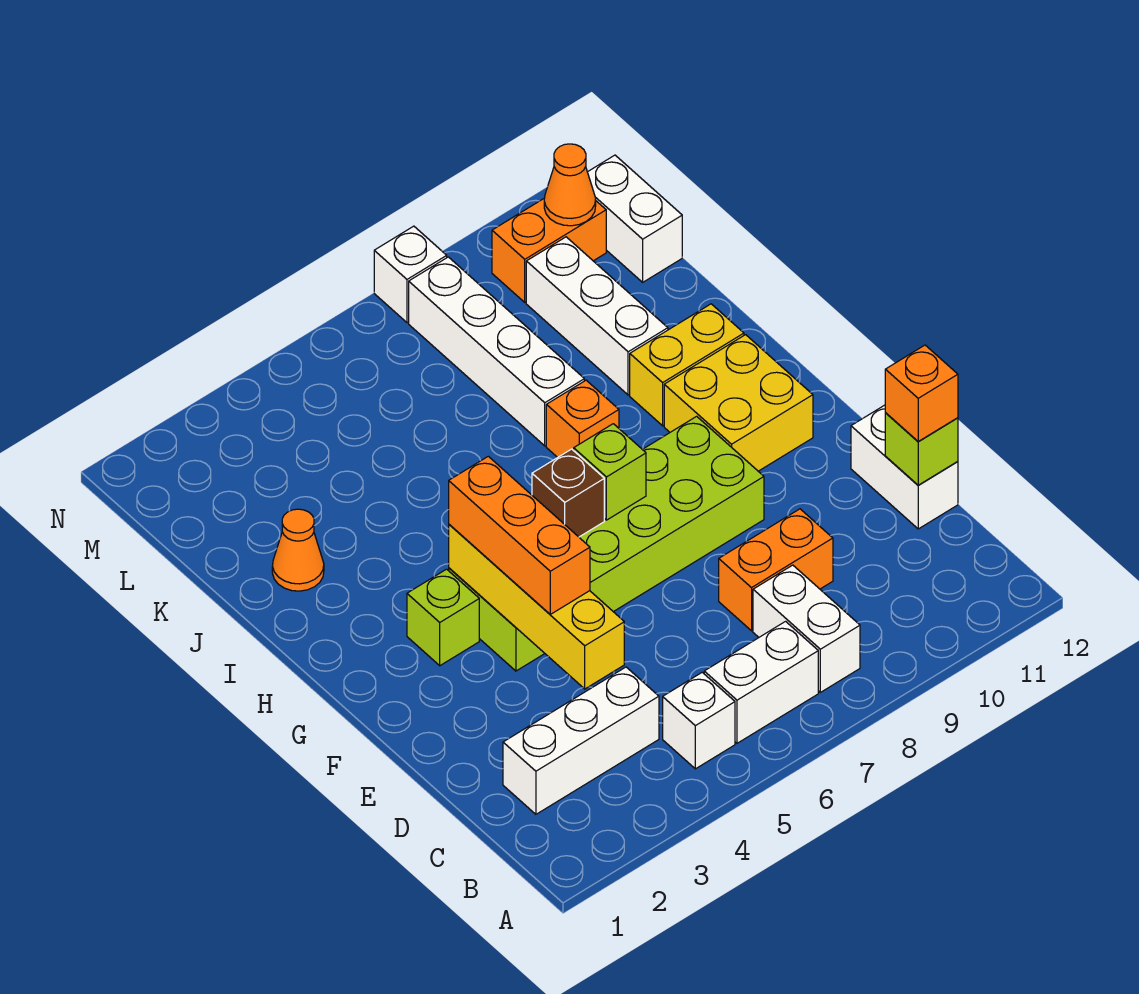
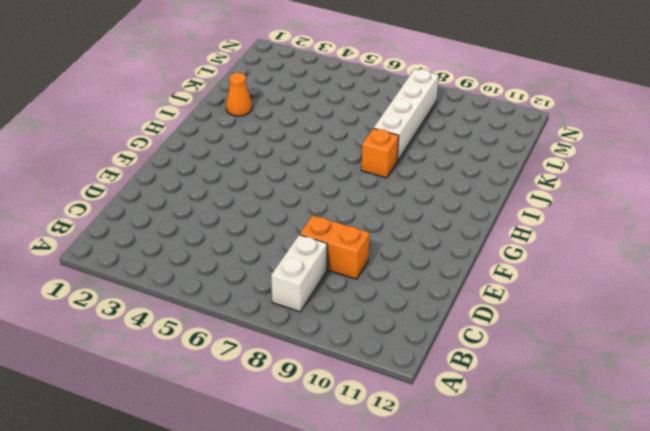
none -> white 1x1 brick [663,672,735,769]
none -> white 1x2 brick [704,621,818,743]
none -> white 1x3 brick [503,667,659,814]

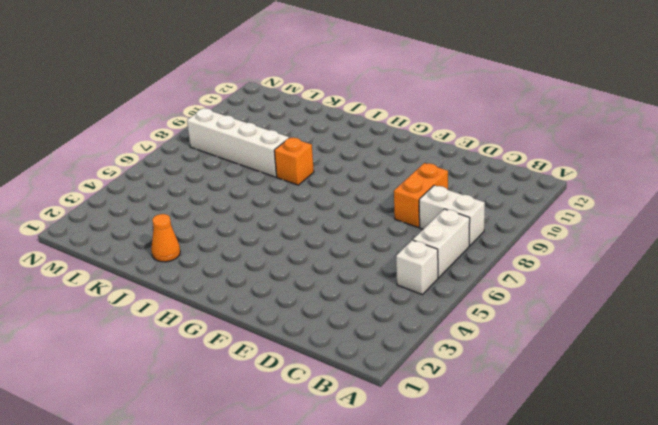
none -> white 1x3 brick [503,667,659,814]
none -> white 1x2 brick [851,405,958,529]
none -> lime 2x6 brick [449,416,764,671]

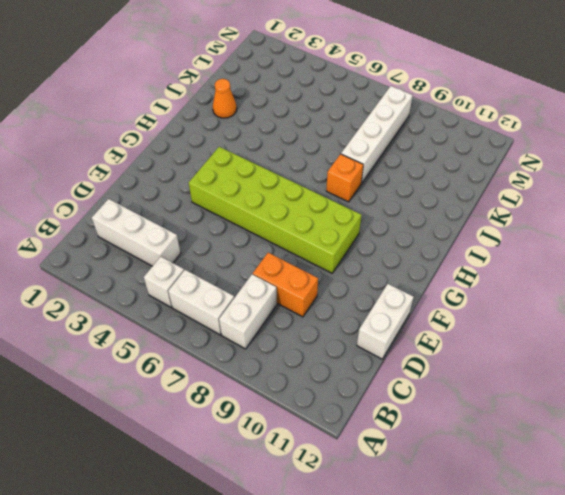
none -> lime 1x1 brick [407,569,479,666]
none -> yellow 2x2 brick [664,335,813,471]
none -> yellow 1x2 brick [630,304,744,426]

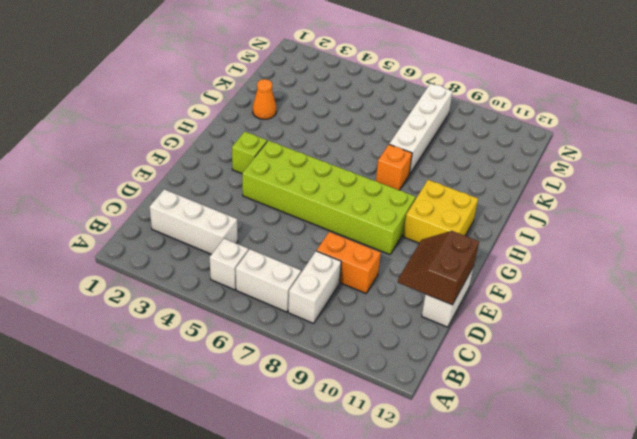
brown 2x2 slope [398,231,479,305] -> lime 1x1 brick [885,413,958,485]
none -> yellow 1x2 brick [630,304,744,426]
none -> white 1x3 brick [526,237,668,395]
none -> white 1x2 brick [588,155,682,282]

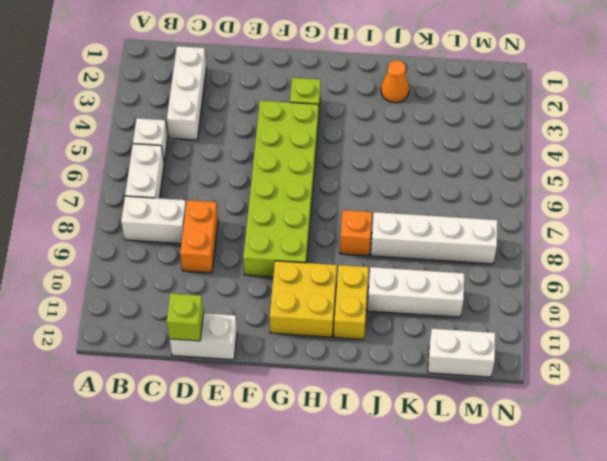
none -> orange 1x2 brick [492,198,606,302]
none -> white 1x1 brick [374,226,447,323]
none -> yellow 1x4 brick [449,525,624,689]

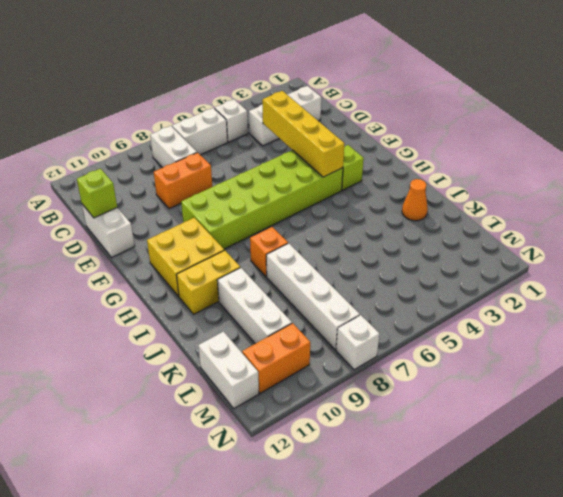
none -> brown 1x1 brick [532,449,604,537]
none -> lime 1x1 brick [574,424,646,520]
none -> orange 1x1 cone [544,144,596,226]

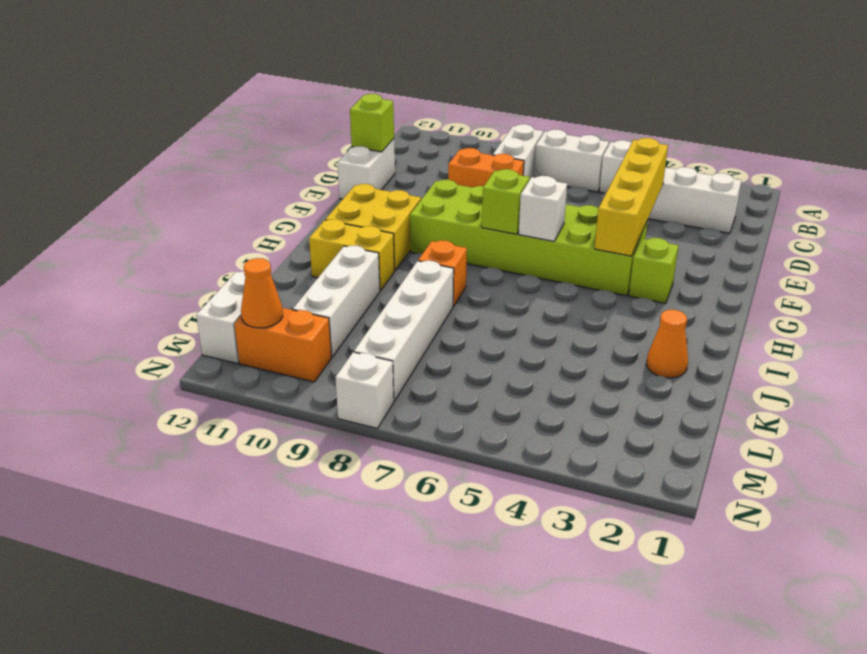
white 1x1 brick [519,176,567,241] -> brown 1x1 brick [532,449,604,537]
none -> orange 1x1 brick [885,345,958,442]
none -> orange 1x3 brick [449,456,590,614]

